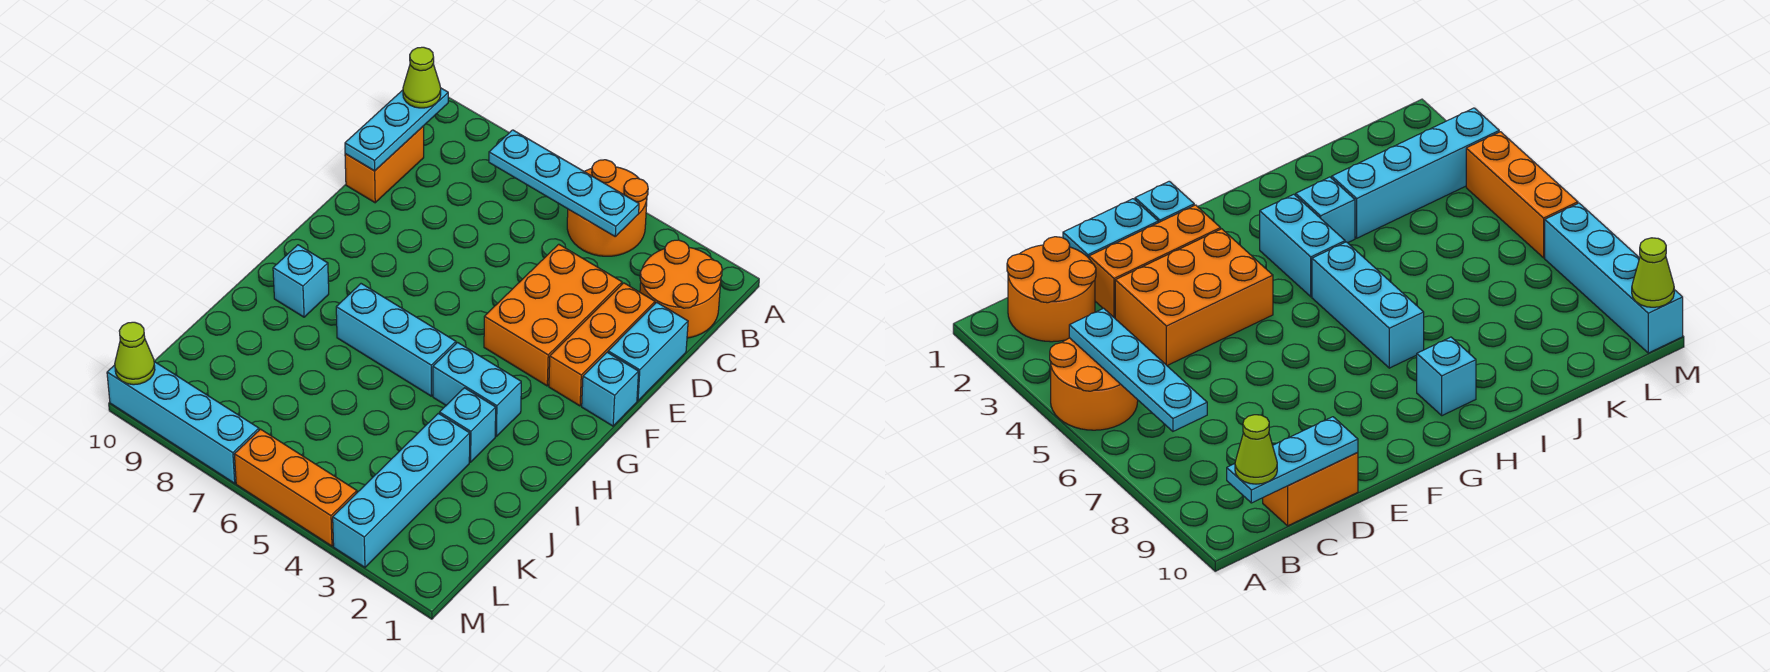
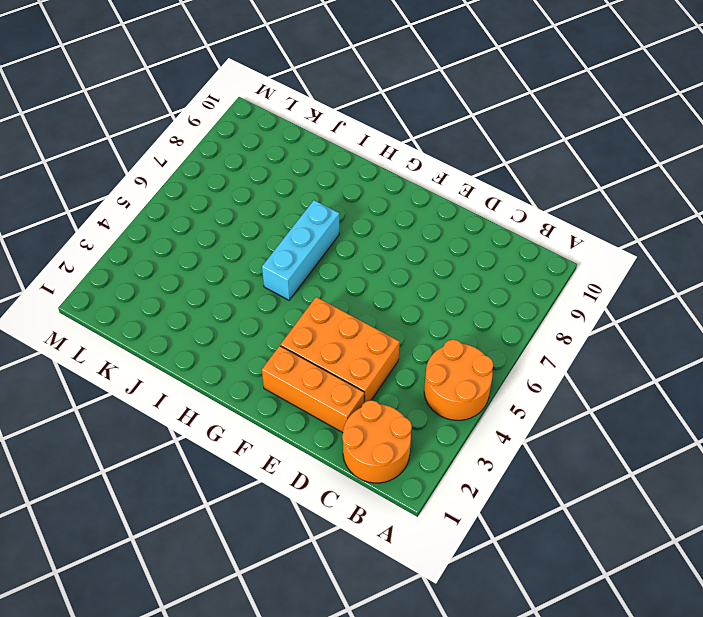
none -> orange 1x2 brick [345,126,424,203]
none -> cyan 1x2 brick [608,302,688,401]
none -> cyan 1x1 brick [582,352,639,426]

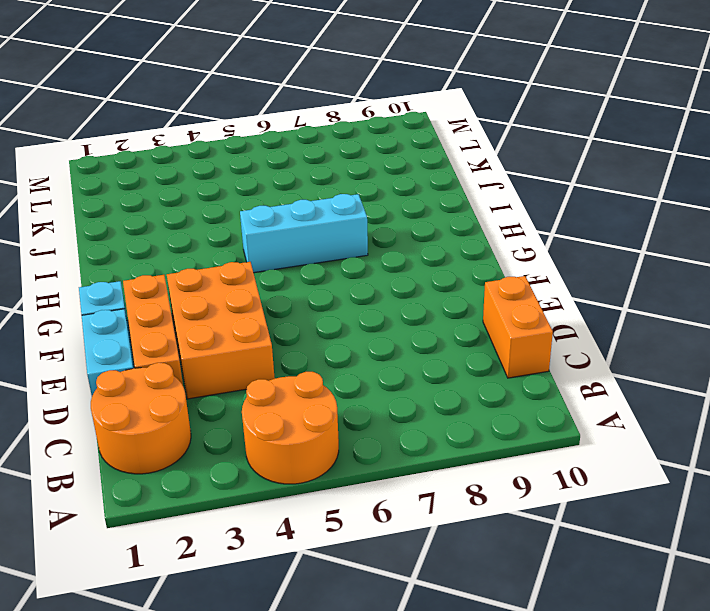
none -> cyan 1x2 brick [433,343,521,436]
none -> cyan 1x1 brick [273,245,329,317]
none -> cyan 1x1 brick [440,388,496,462]

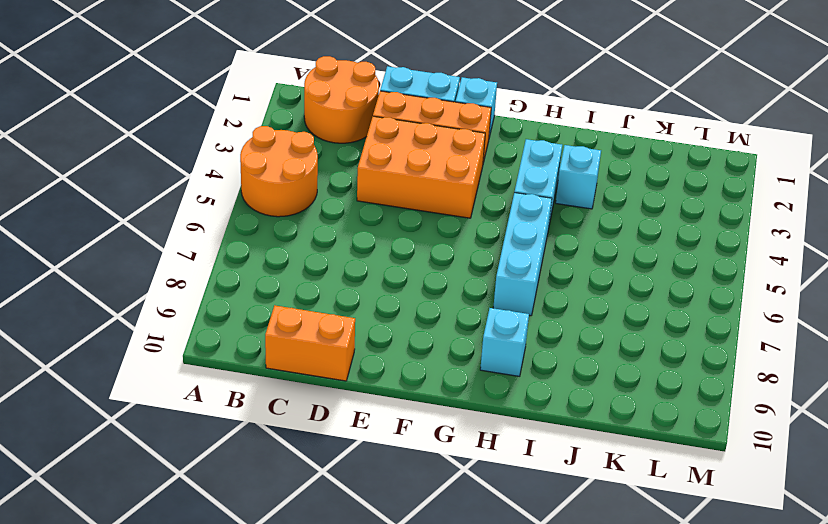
none -> cyan 1x4 brick [333,413,470,567]
none -> orange 1x3 brick [234,429,357,546]
none -> cyan 1x4 brick [107,362,259,483]

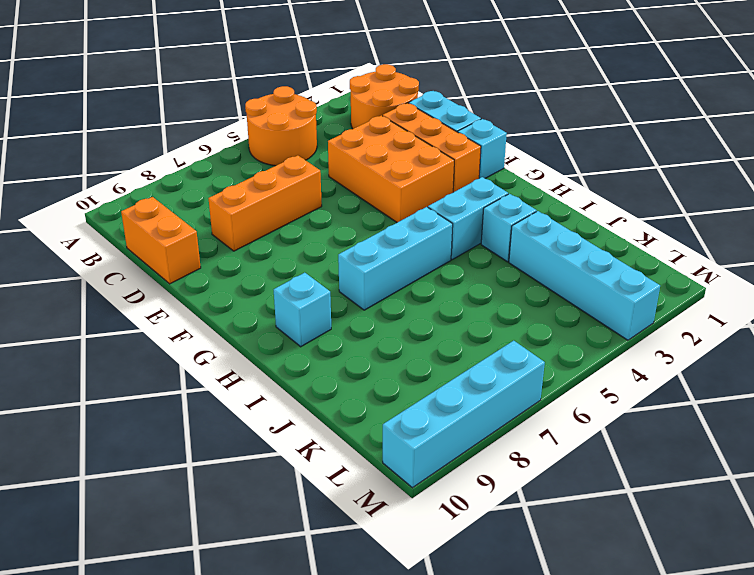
orange 1x3 brick [208,155,322,251] -> orange 1x3 brick moved to [234,429,357,546]
none -> cyan 1x4 plate [489,130,639,236]
none -> cyan 1x3 plate [345,88,448,171]
none -> lime 1x1 cone [115,322,155,385]

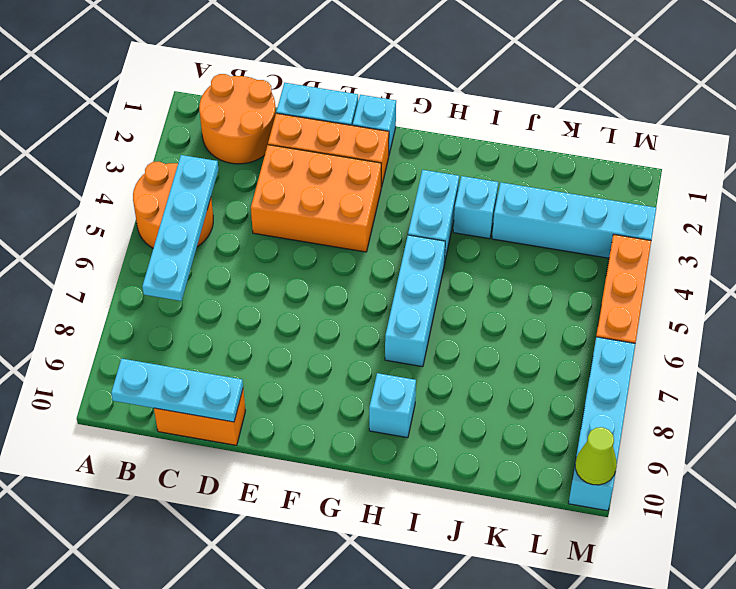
none -> lime 1x1 cone [403,47,441,108]

